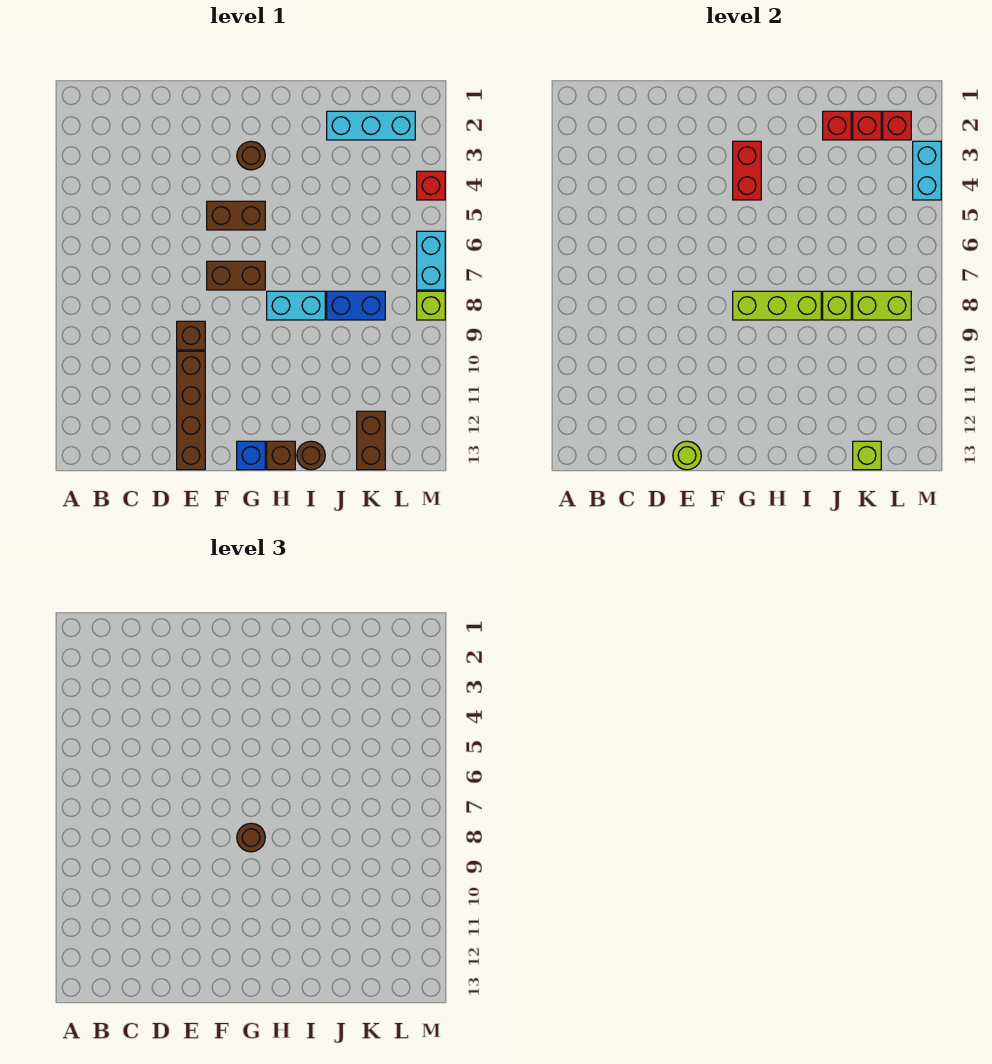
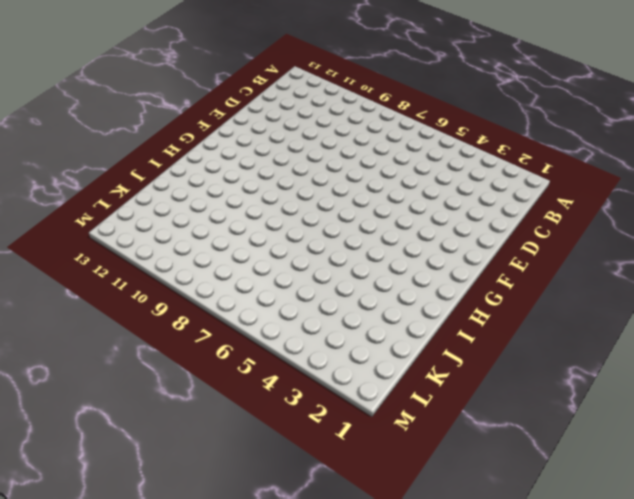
none -> brown 1x1 brick [177,321,205,350]
none -> brown 1x4 brick [177,351,205,470]
none -> brown 1x2 brick [207,201,265,230]

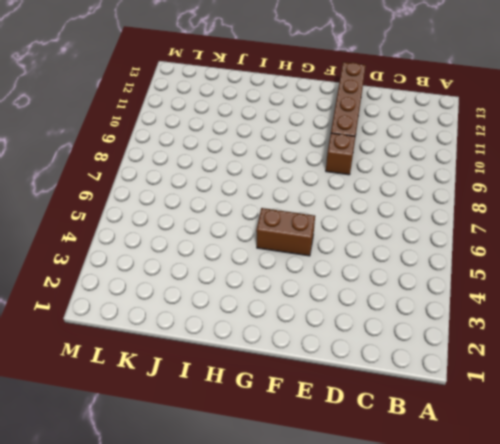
none -> brown 1x2 brick [207,261,265,290]
none -> brown 1x1 round brick [237,141,265,170]
none -> blue 1x1 brick [237,441,265,470]

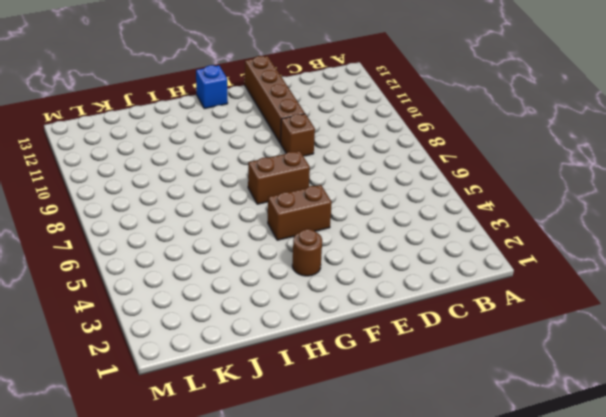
none -> cyan 1x2 brick [267,291,325,320]
none -> brown 1x1 brick [267,441,295,470]
none -> brown 1x1 round brick [297,441,325,470]

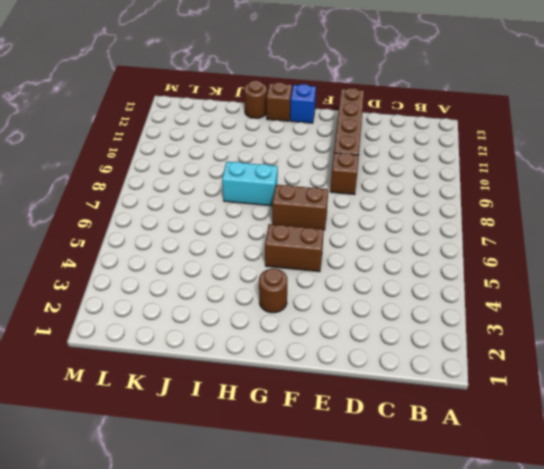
none -> cyan 1x3 brick [327,111,415,140]
none -> blue 1x2 brick [327,291,385,320]
none -> brown 1x2 brick [357,411,385,470]

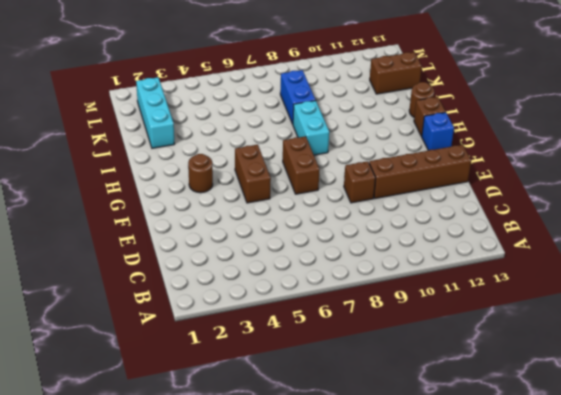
none -> red 1x1 brick [417,171,445,200]
none -> cyan 1x2 brick [417,231,445,290]
none -> lime 1x1 brick [417,291,445,320]

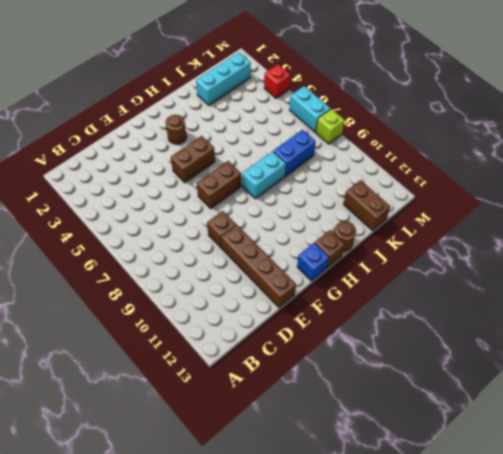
none -> lime 1x1 round brick [673,441,701,470]
none -> red 1x2 brick [733,141,761,200]
none -> lime 1x3 brick [733,291,821,320]

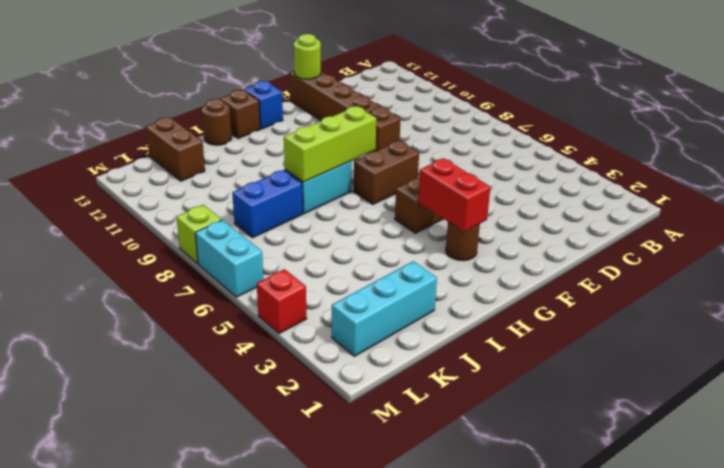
none -> red 1x1 brick [823,111,851,140]
none -> lime 1x1 brick [823,291,851,320]
none -> red 1x1 brick [853,111,881,140]

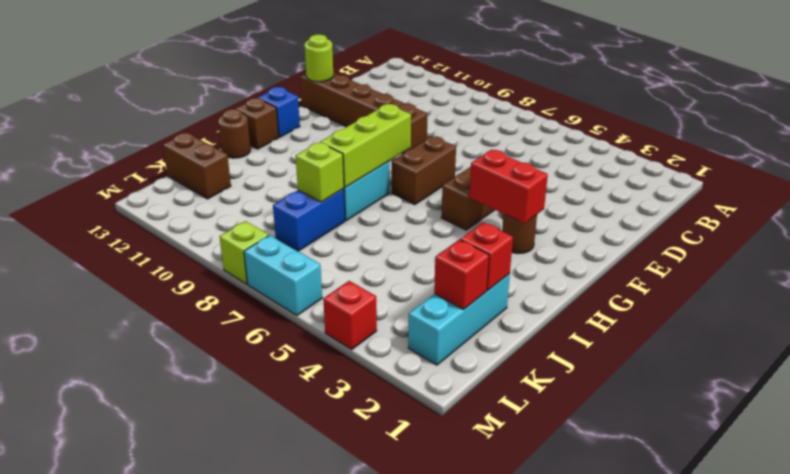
none -> lime 1x2 brick [853,291,911,320]
none -> lime 1x1 brick [853,441,881,470]
none -> red 1x1 brick [883,111,911,140]

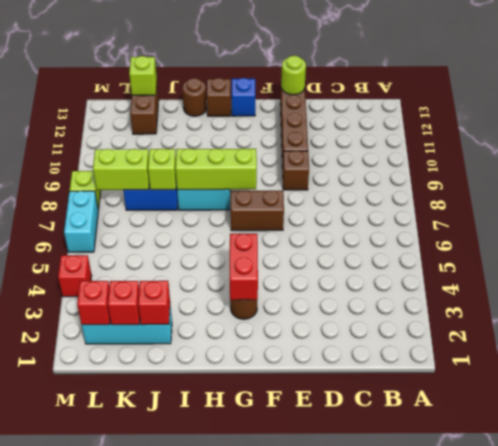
none -> brown 1x2 brick [207,201,265,230]
none -> cyan 1x2 brick [913,141,941,200]
none -> brown 1x1 round brick [237,823,265,852]

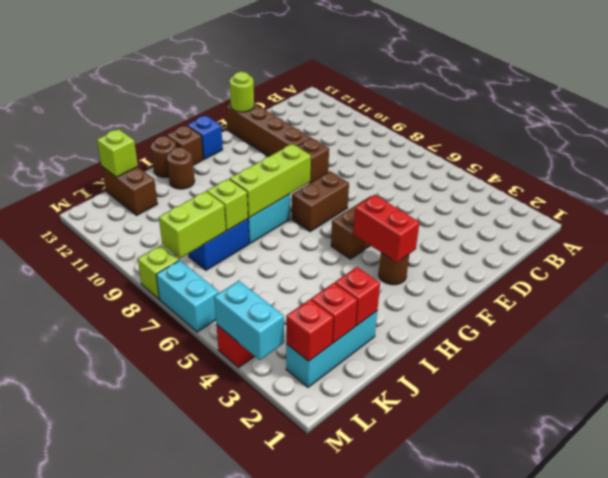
brown 1x1 round brick [167,147,195,189] -> brown 1x1 round brick moved to [237,823,265,852]

